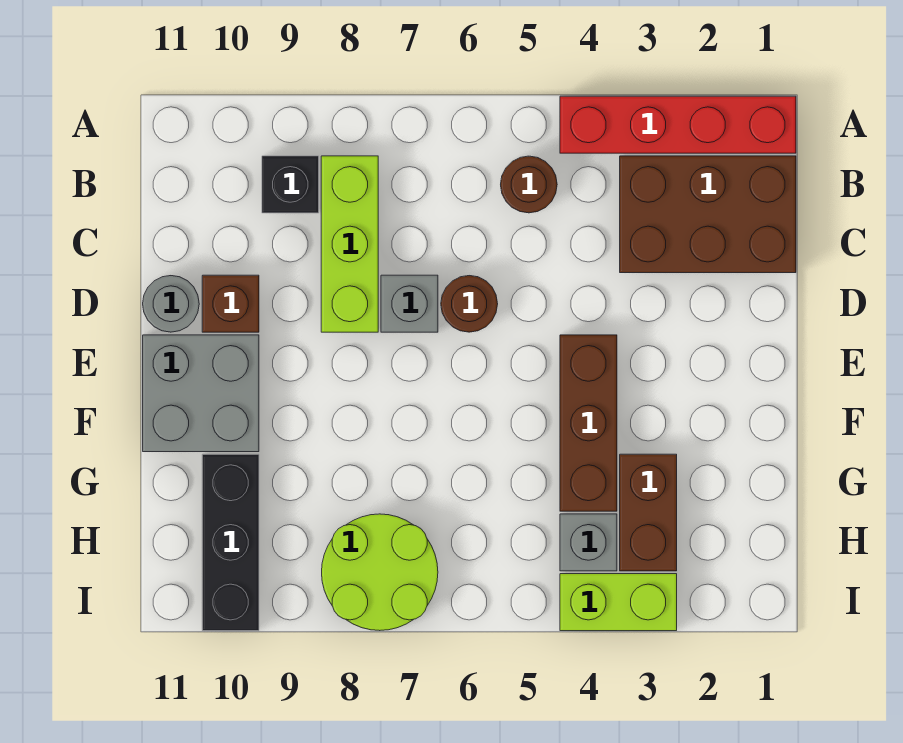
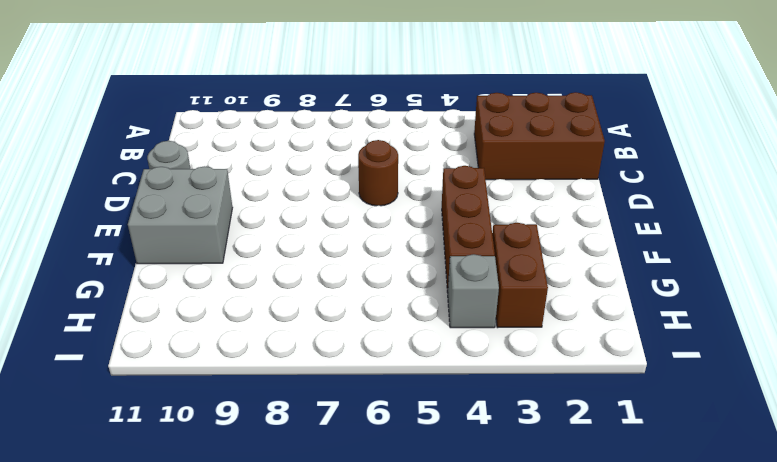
none -> red 1x4 brick [560,96,796,153]
none -> brown 1x1 round brick [501,156,557,213]
none -> lime 1x3 brick [321,156,378,332]

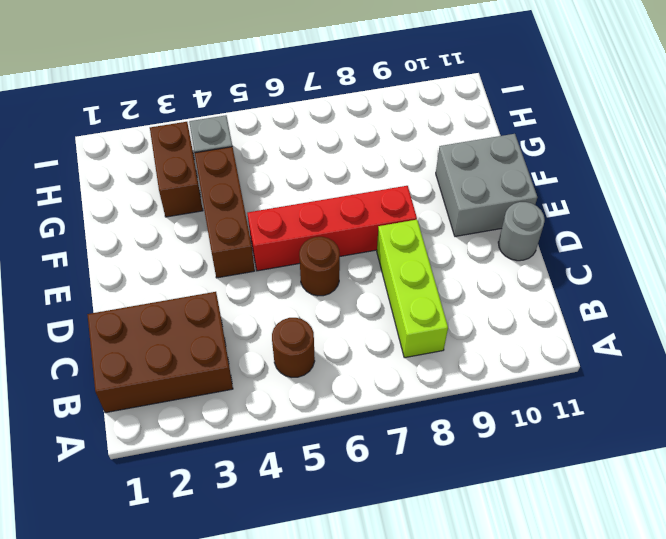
red 1x4 brick [247,186,417,271] -> red 1x4 brick moved to [560,96,796,153]
none -> black 1x1 brick [262,156,319,213]
none -> grey 1x1 brick [381,275,438,332]
none -> brown 1x1 brick [202,275,259,332]

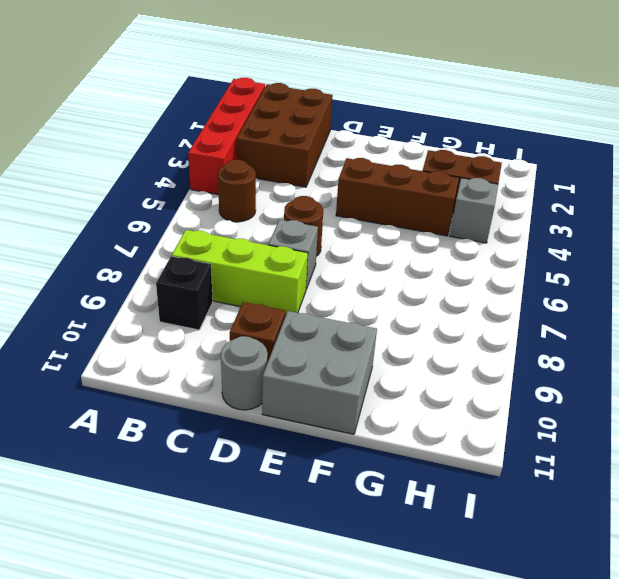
none -> black 1x3 brick [202,454,259,631]
none -> lime 2x2 round brick [322,514,438,631]
none -> lime 1x2 brick [560,574,677,631]

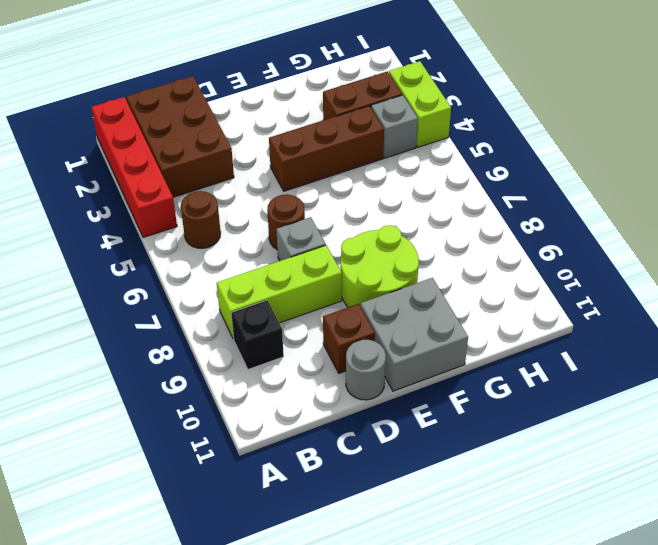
lime 2x2 round brick [341,225,419,307] -> lime 2x2 round brick moved to [322,514,438,631]
none -> black 1x3 brick [202,454,259,631]

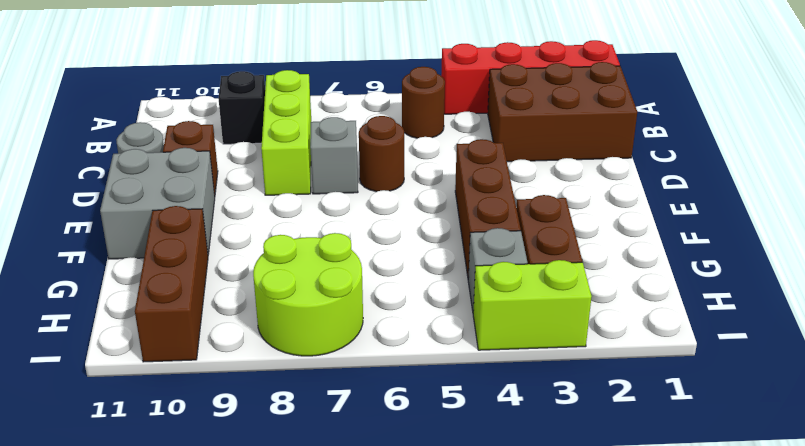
brown 1x3 brick [135,206,208,362] -> black 1x3 brick [202,454,259,631]

